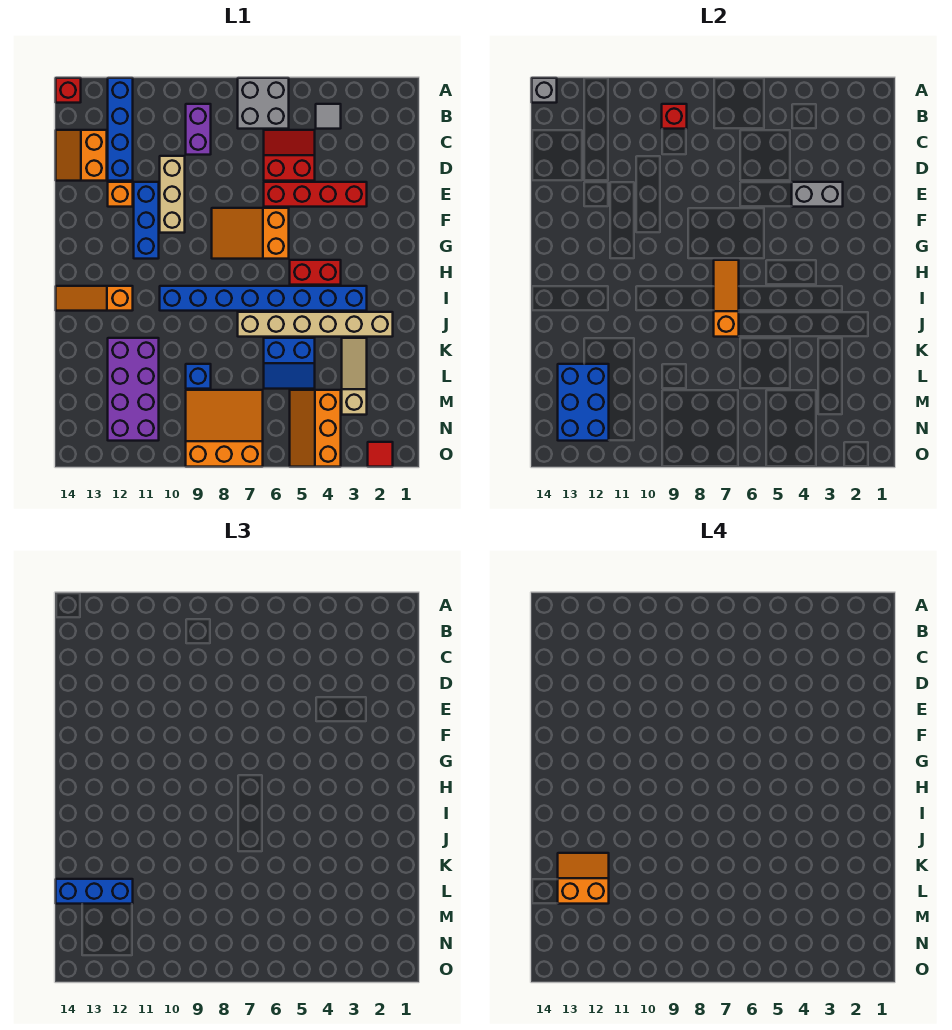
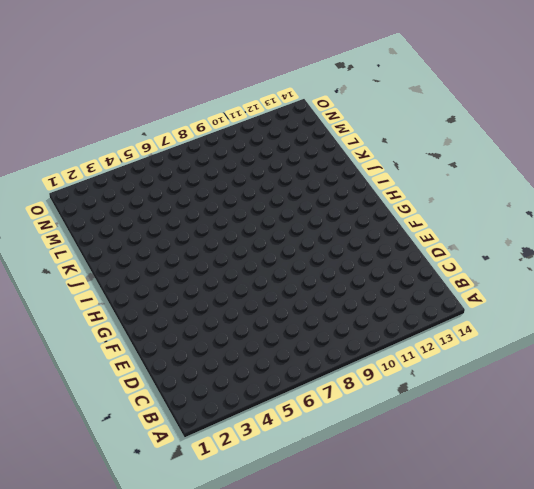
none -> grey 2x2 brick [238,78,289,129]
none -> blue 1x4 brick [108,78,133,181]
none -> red 1x1 brick [56,78,81,103]
none -> grey 1x1 tile [316,104,341,129]

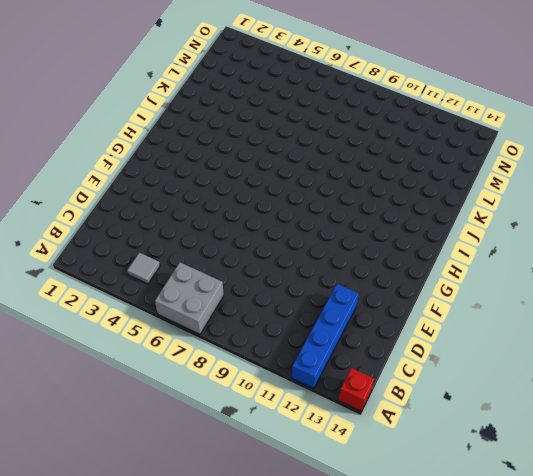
none -> purple 1x2 brick [186,104,211,155]
none -> red 2x2 slope [264,130,315,181]
none -> orange 2x2 slope [56,130,107,181]
none -> tan 1x3 brick [160,156,185,233]

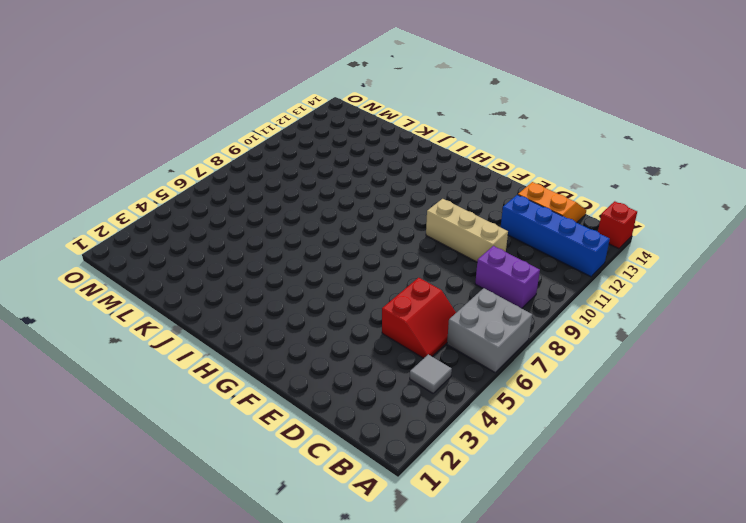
none -> red 1x4 brick [264,182,367,207]
none -> blue 1x3 brick [134,182,159,259]
none -> orange 1x1 brick [108,182,133,207]
none -> orange 2x3 slope [212,208,289,259]

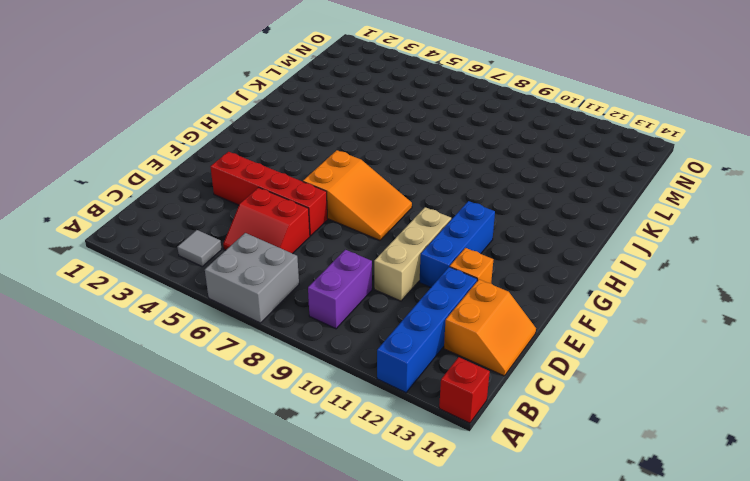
none -> red 1x2 brick [290,260,341,285]
none -> blue 1x8 brick [160,286,367,311]
none -> orange 1x3 slope [56,286,133,311]
none -> tan 1x6 brick [238,312,393,337]

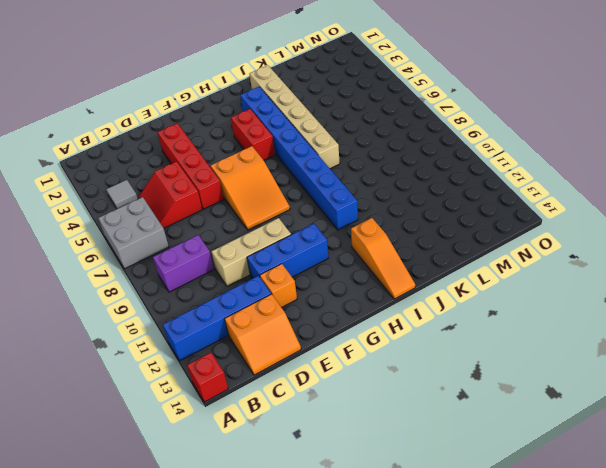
none -> tan 1x3 slope [342,338,367,415]
none -> blue 2x2 slope [264,338,315,389]
none -> purple 2x4 brick [108,338,159,441]
none -> blue 1x1 brick [186,364,211,389]

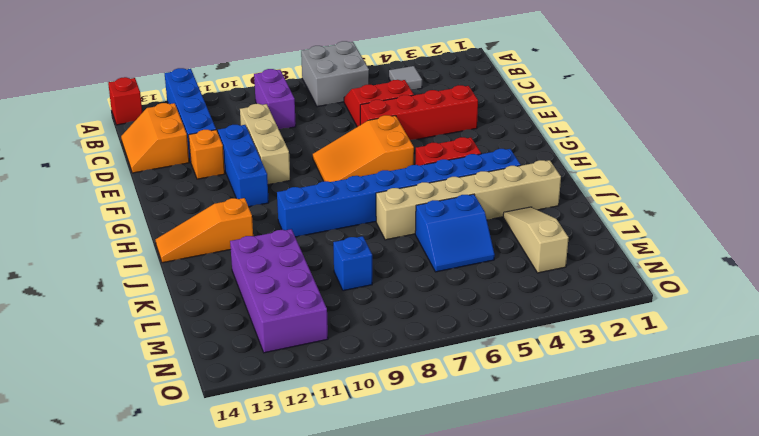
none -> orange 2x3 slope [290,390,341,467]
none -> orange 3x3 slope [186,390,263,467]
none -> red 1x1 tile [368,442,393,467]
none -> grey 1x1 brick [532,78,557,103]

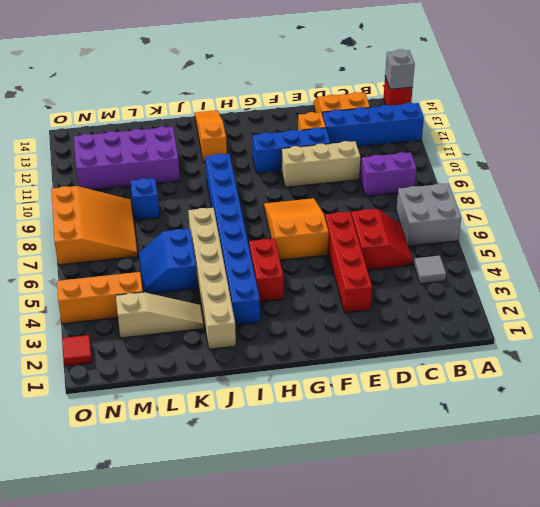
none -> red 1x1 brick [662,104,687,129]
none -> grey 1x2 brick [792,182,843,207]
none -> orange 1x3 slope [714,260,739,337]
none -> blue 2x3 brick [558,364,609,441]

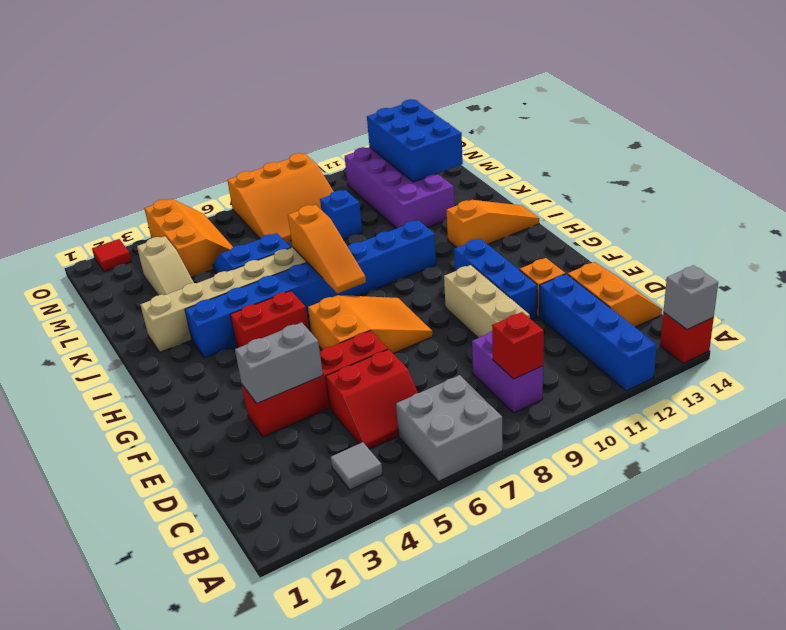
none -> blue 1x3 brick [56,879,133,904]
none -> orange 2x2 slope [558,853,609,904]

